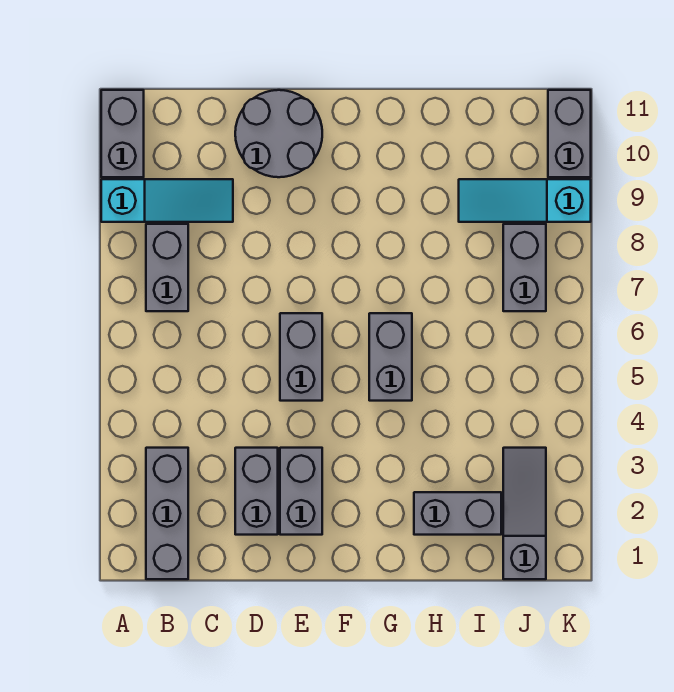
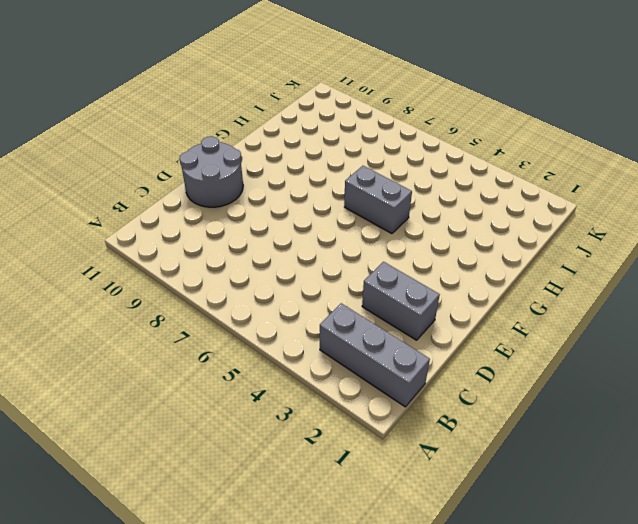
none -> cyan 1x3 slope [101,179,233,222]
none -> grey 1x2 brick [101,90,144,177]
none -> grey 1x2 brick [146,224,188,311]

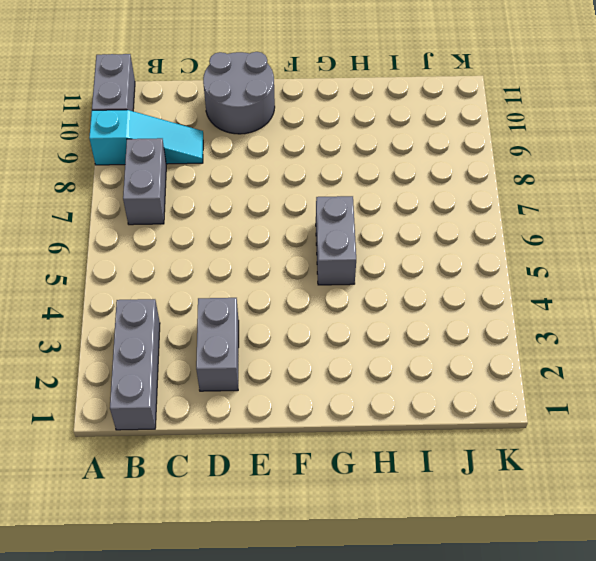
none -> grey 1x2 brick [280,448,322,535]
none -> grey 1x2 brick [280,313,322,401]
none -> grey 1x2 brick [414,492,501,535]

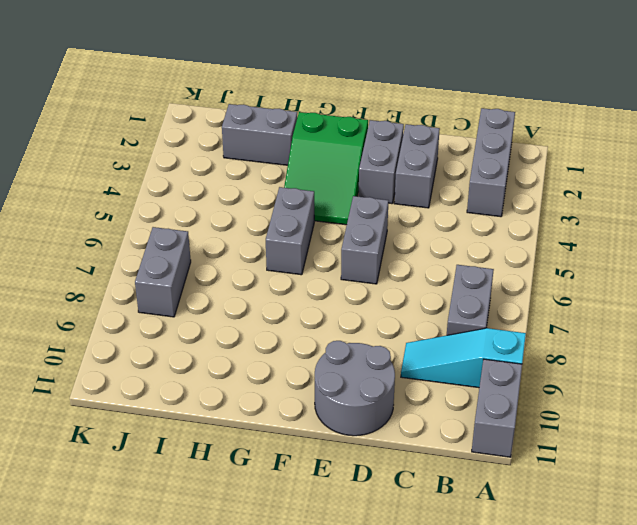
green 2x3 slope [284,112,368,225] -> none
none -> cyan 1x3 slope [459,179,591,222]
none -> grey 1x3 slope [503,448,546,579]
none -> grey 1x2 brick [548,90,591,177]

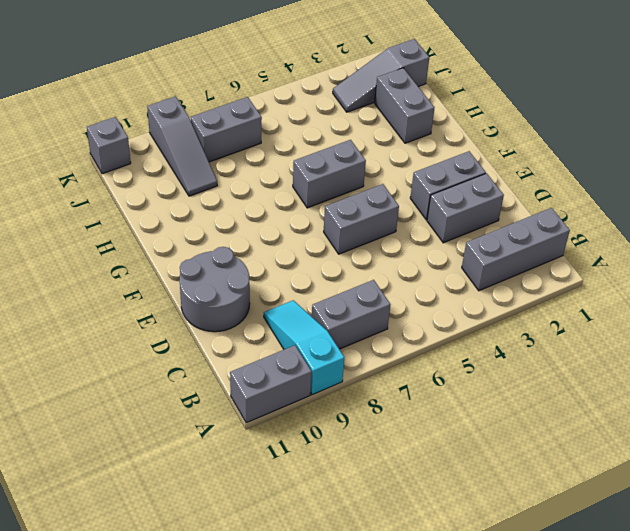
grey 1x3 slope [147,96,217,196] -> cyan 1x3 slope [459,179,591,222]
grey 1x1 brick [87,117,131,174] -> grey 1x2 brick [548,90,591,177]

